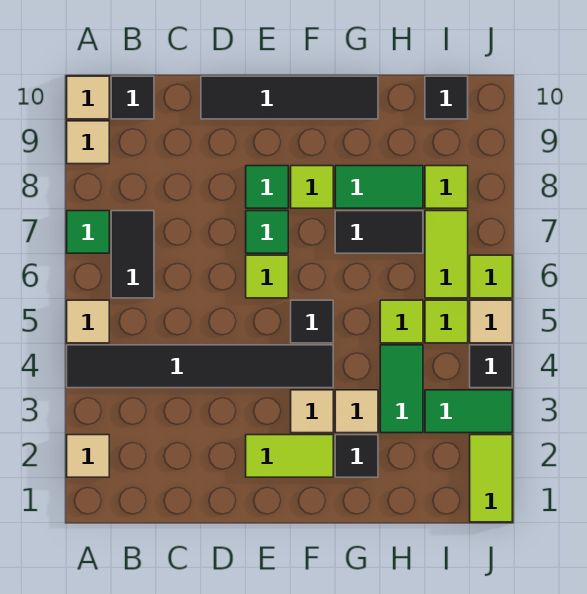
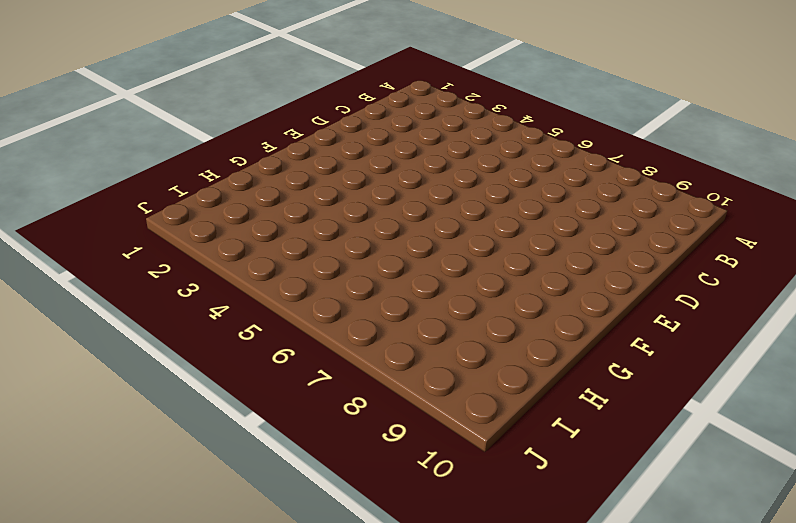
none -> tan 1x1 tile [67,435,109,477]
none -> black 1x6 tile [67,345,333,388]
none -> tan 1x1 tile [67,300,109,343]
none -> green 1x1 tile [67,211,109,253]

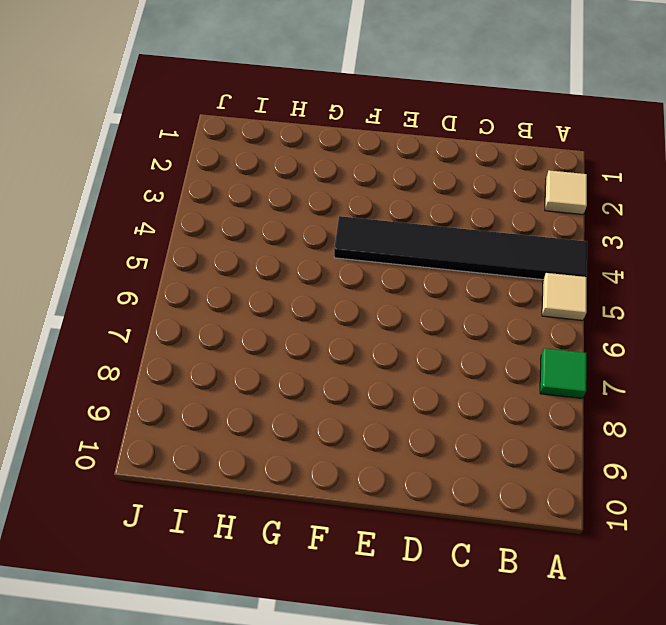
none -> tan 1x1 tile [67,121,109,164]
none -> tan 1x1 tile [67,76,109,119]
none -> black 1x2 tile [111,211,154,298]
none -> black 1x1 tile [111,76,154,119]

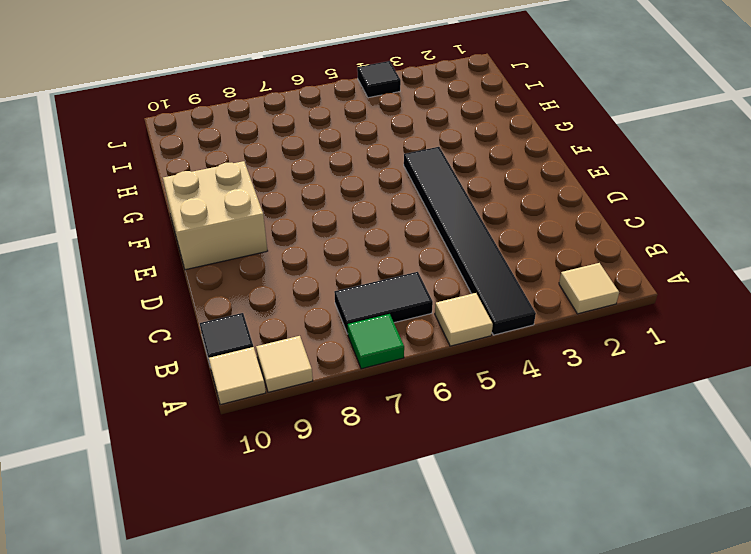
tan 2x2 brick [163,161,267,270] -> black 1x4 tile [201,76,378,119]
none -> lime 1x2 tile [246,435,333,477]
none -> lime 1x1 tile [246,255,288,298]
none -> green 1x1 tile [246,211,288,253]
none -> green 1x1 tile [246,166,288,208]

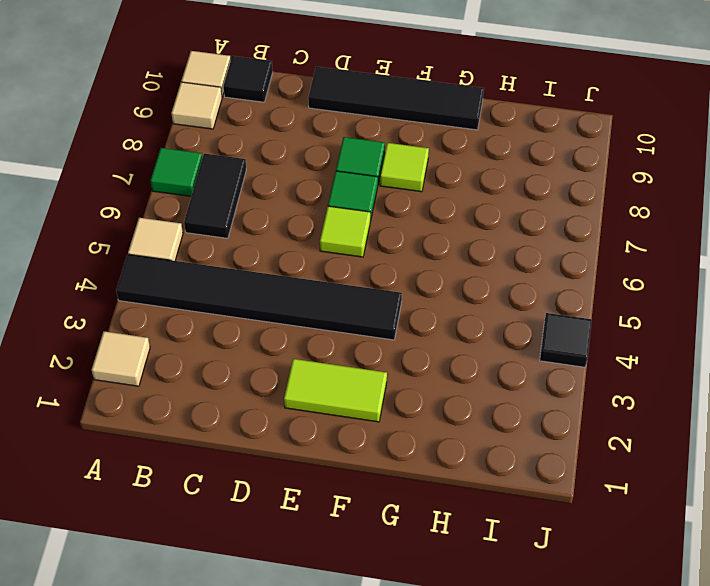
none -> tan 1x1 tile [291,390,333,433]
none -> black 1x1 tile [291,300,333,343]
none -> black 1x1 tile [335,435,378,477]
none -> tan 1x1 tile [335,390,378,433]

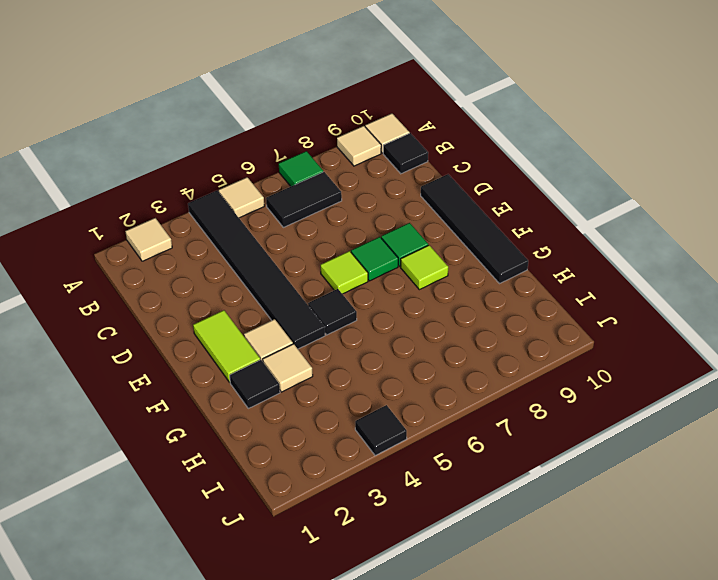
none -> black 1x2 tile [335,211,423,253]
none -> green 1x2 tile [335,166,423,208]
none -> green 1x2 tile [380,345,423,433]
none -> lime 1x1 tile [380,300,423,343]

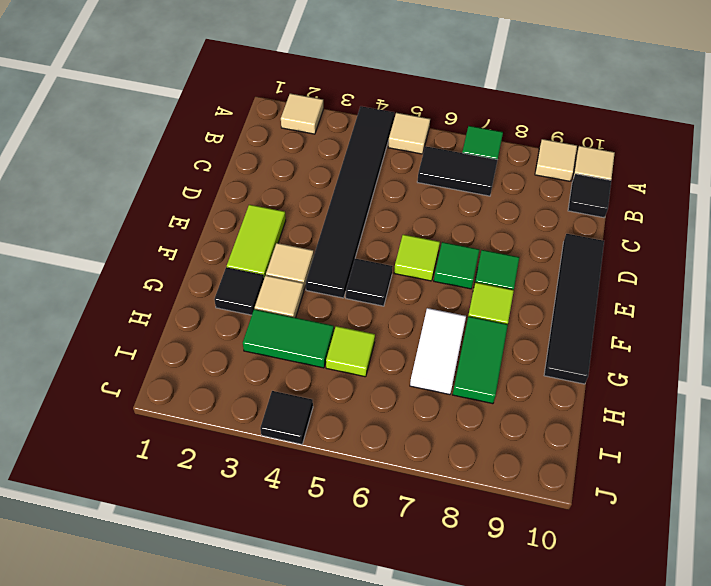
white 1x2 tile [410,308,466,394] -> black 1x2 tile [335,211,423,253]
none -> green 1x2 tile [425,390,512,433]
none -> lime 1x1 tile [425,300,468,343]
none -> lime 1x2 tile [425,211,468,298]
none -> lime 1x1 tile [425,166,468,208]

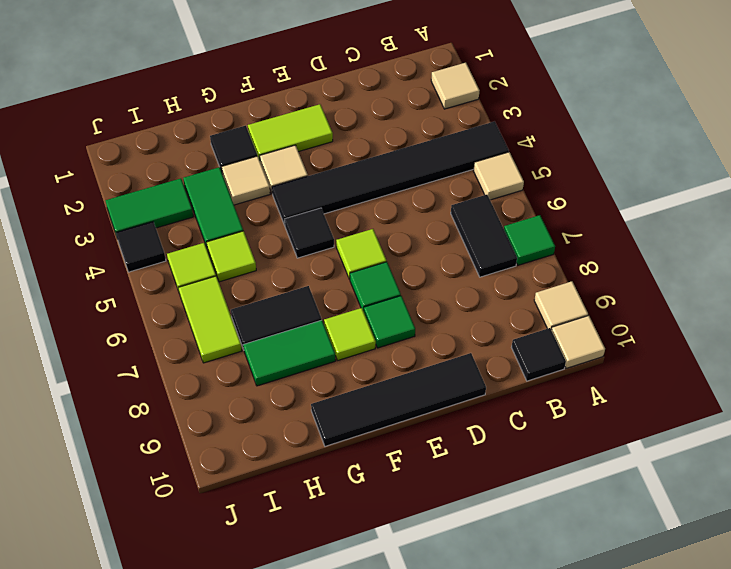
none -> lime 1x1 tile [425,166,468,208]
none -> black 1x1 tile [425,76,468,119]
none -> lime 1x2 tile [470,435,512,522]
none -> tan 1x1 tile [470,300,512,343]

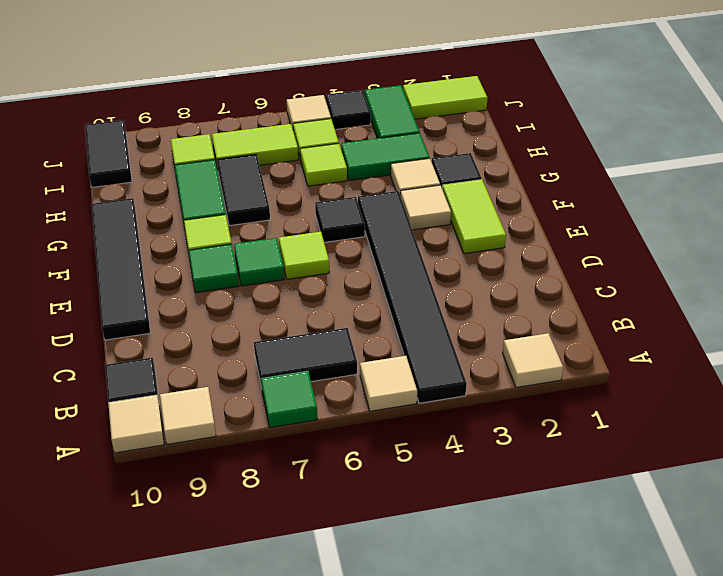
black 1x2 tile [85,120,132,187] -> black 1x1 tile [425,76,468,119]
none -> lime 1x1 tile [470,255,512,298]

